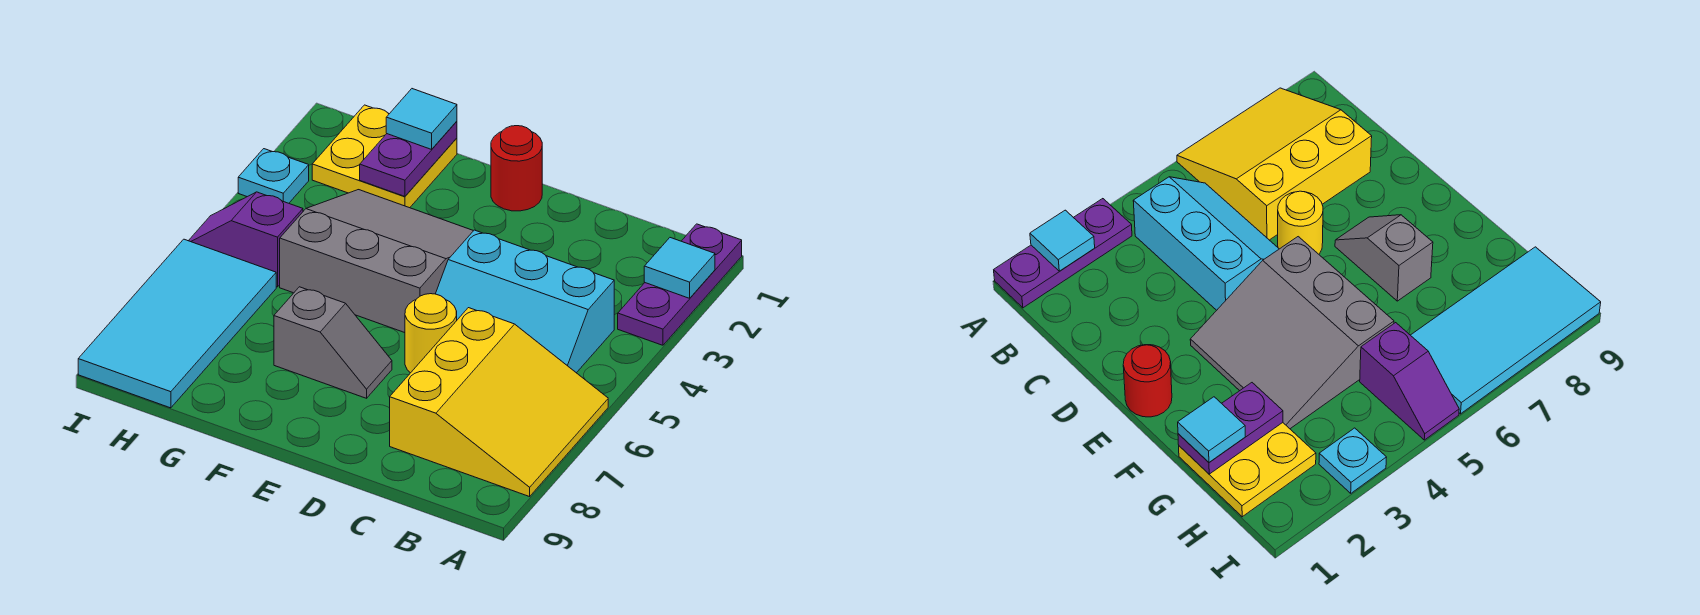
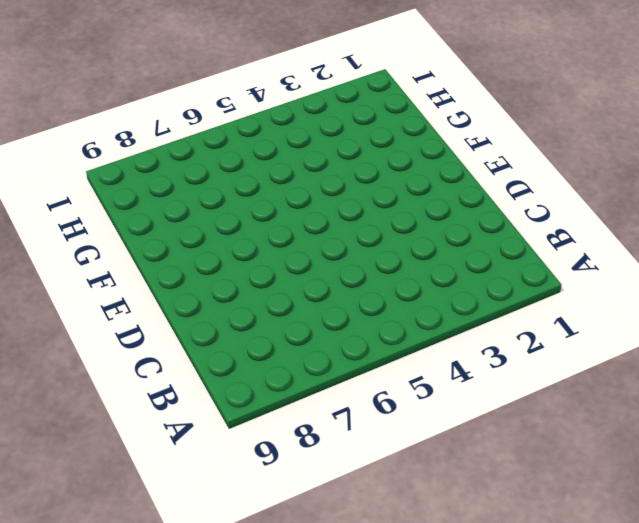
none -> purple 1x3 plate [618,224,742,345]
none -> yellow 3x3 slope [390,308,608,497]
none -> cyan 2x3 slope [436,230,614,373]

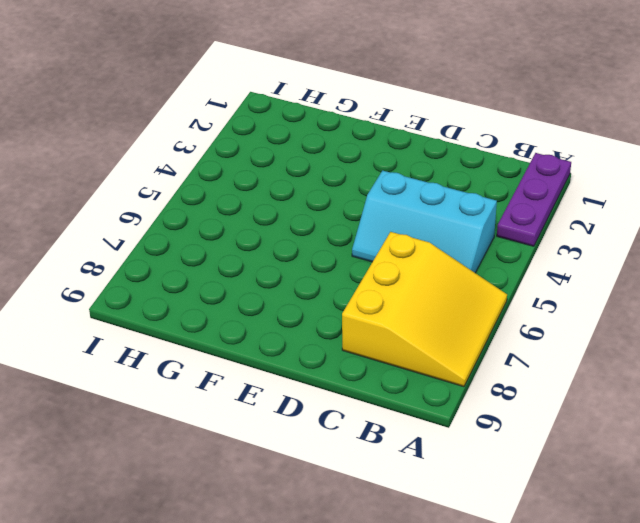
none -> yellow 1x1 round brick [405,294,457,373]
none -> red 1x1 round brick [491,126,542,211]
none -> grey 3x3 slope [280,190,473,333]

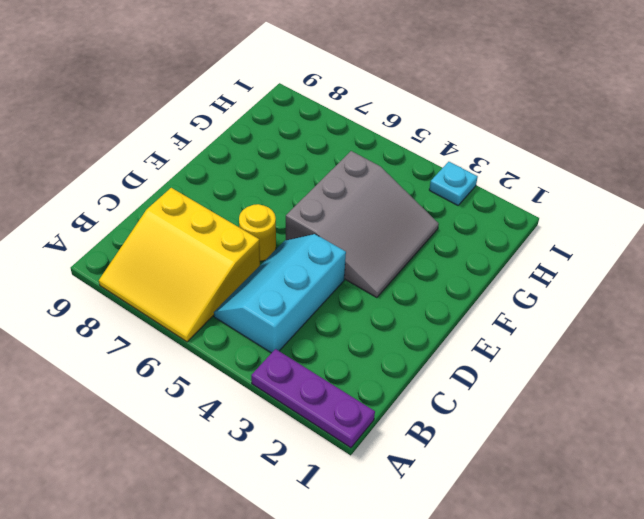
none -> red 1x1 round brick [491,126,542,211]
none -> grey 1x2 slope [274,287,392,398]
none -> yellow 2x2 plate [312,105,457,208]

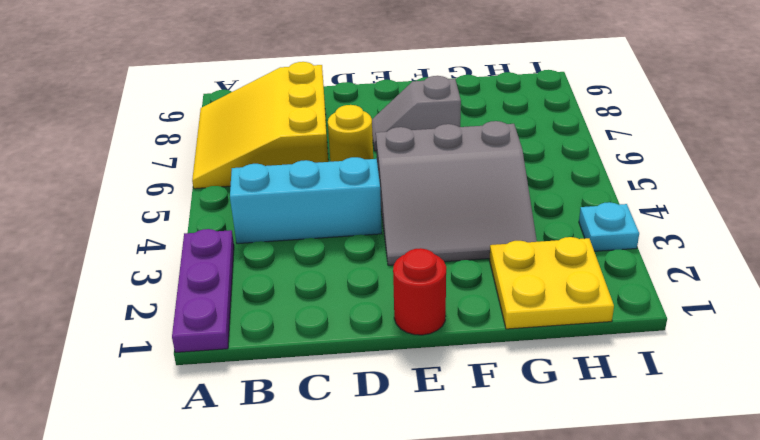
none -> purple 1x2 slope [189,192,303,287]
none -> cyan 2x4 tile [78,239,276,408]
none -> cyan 1x1 tile [644,238,715,298]

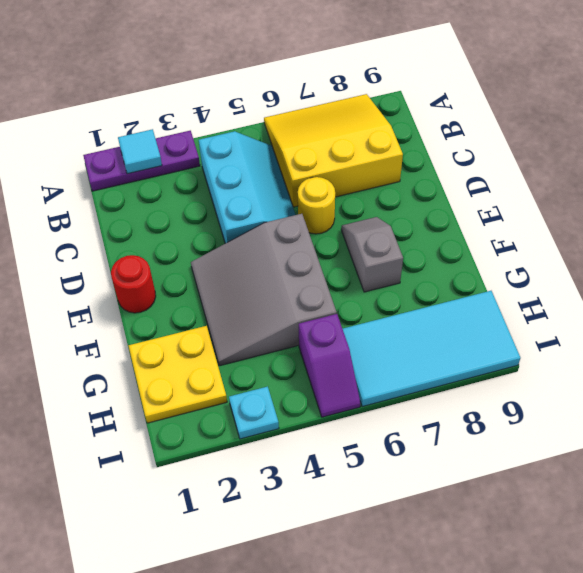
none -> purple 1x2 plate [360,121,457,196]
none -> cyan 1x1 tile [386,89,457,149]

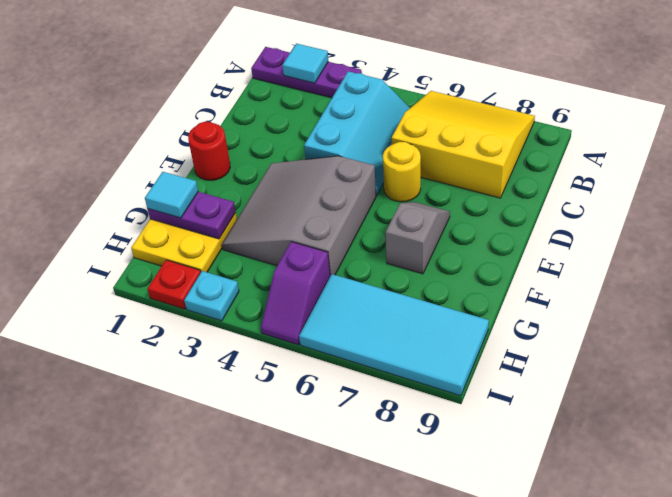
red 1x1 plate [148,260,201,309] -> none

